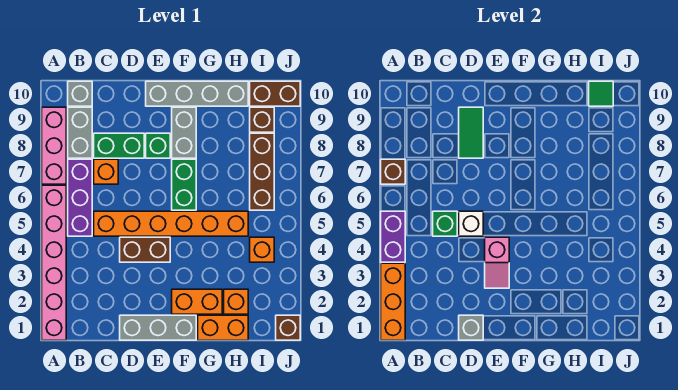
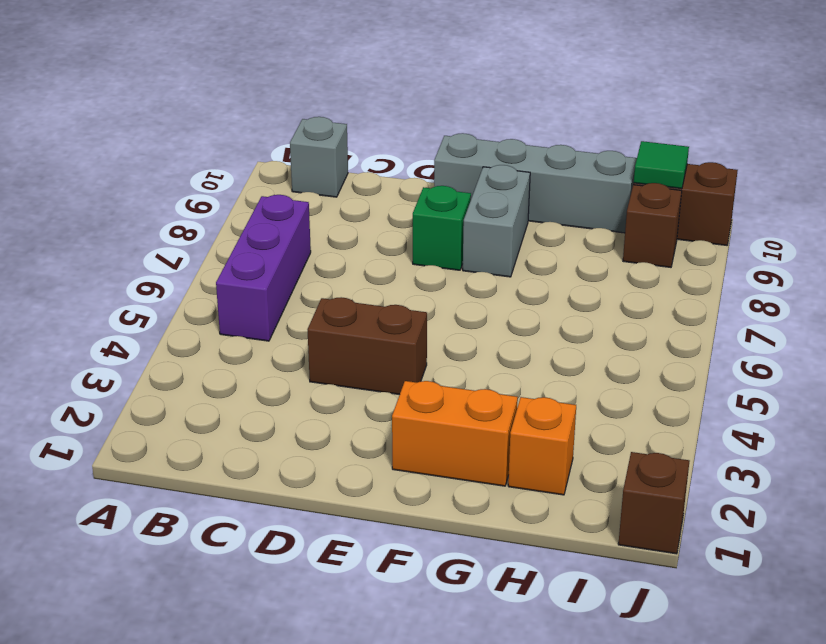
none -> pink 1x6 brick [42,185,66,340]
none -> pink 1x3 brick [42,107,66,184]
none -> grey 1x2 brick [68,107,92,158]
none -> orange 1x6 brick [94,211,248,236]

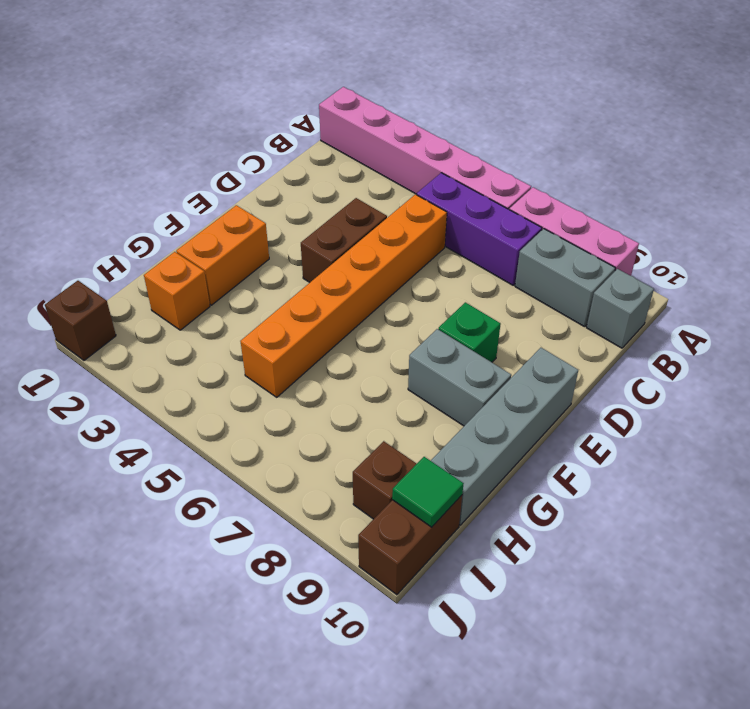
none -> orange 1x1 brick [94,159,118,184]
none -> green 1x2 brick [94,133,144,158]
none -> grey 1x3 brick [120,315,196,340]
none -> green 1x2 brick [172,159,196,210]

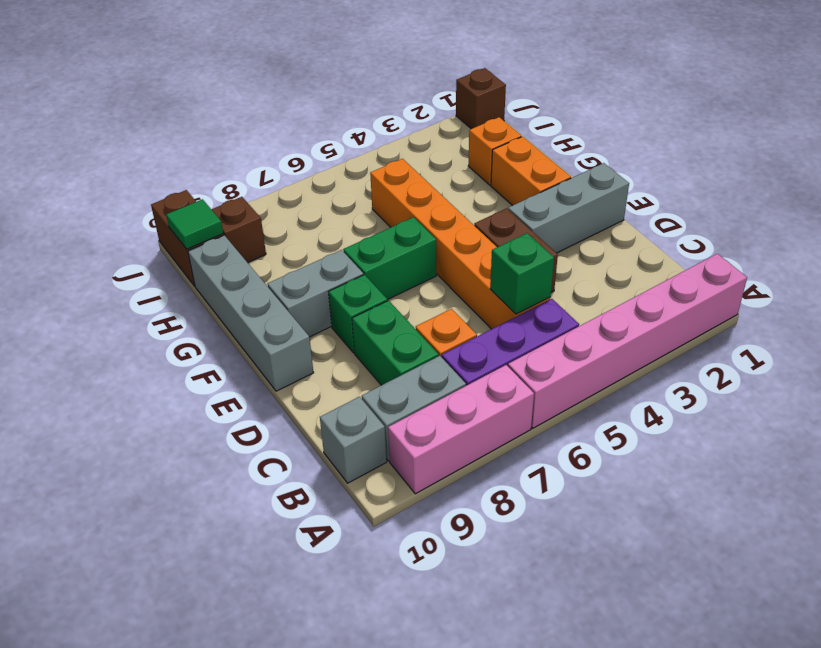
grey 1x3 brick [508,163,629,253] -> grey 1x3 brick turned to [120,315,196,340]
none -> orange 1x2 brick [198,315,248,340]
none -> orange 1x1 brick [250,237,274,262]
none -> brown 1x3 brick [250,133,274,210]
none -> orange 1x3 brick [381,263,405,340]

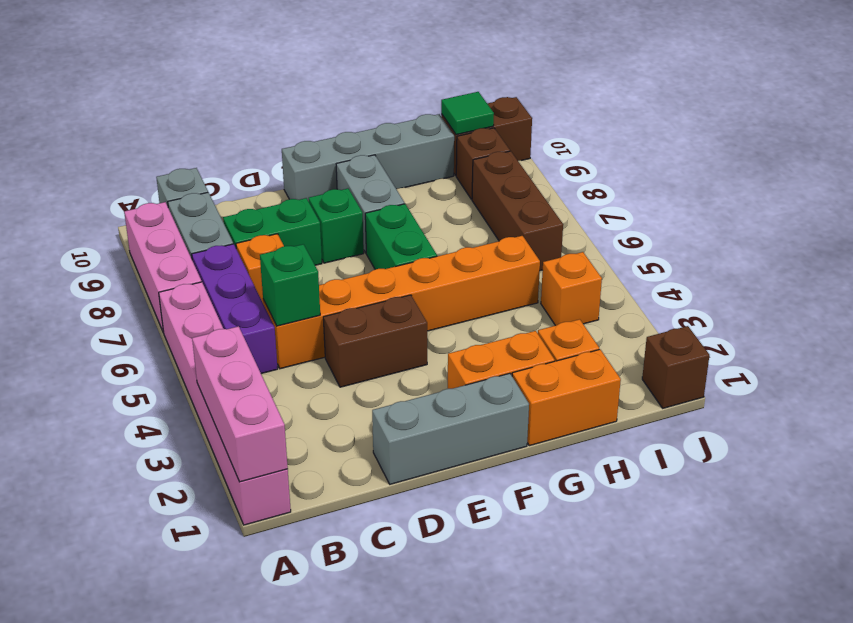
pink 1x3 brick [192,326,288,482] -> orange 1x3 brick [381,263,405,340]
none -> purple 1x2 brick [381,211,405,262]
none -> brown 1x1 brick [381,159,405,184]
none -> grey 1x1 brick [459,315,483,340]
none -> white 1x1 brick [459,211,483,236]

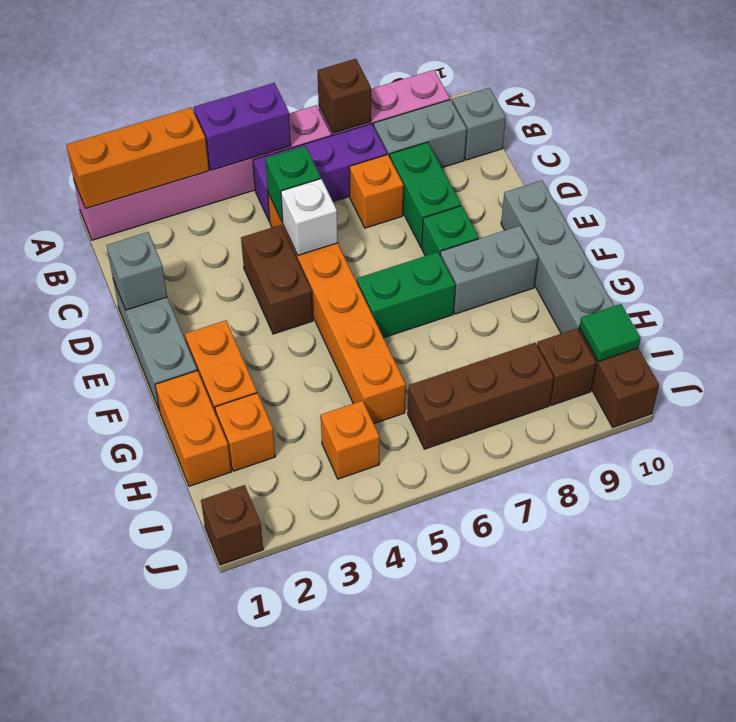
none -> green 1x2 tile [459,107,483,158]
none -> pink 1x2 slope [485,237,509,288]

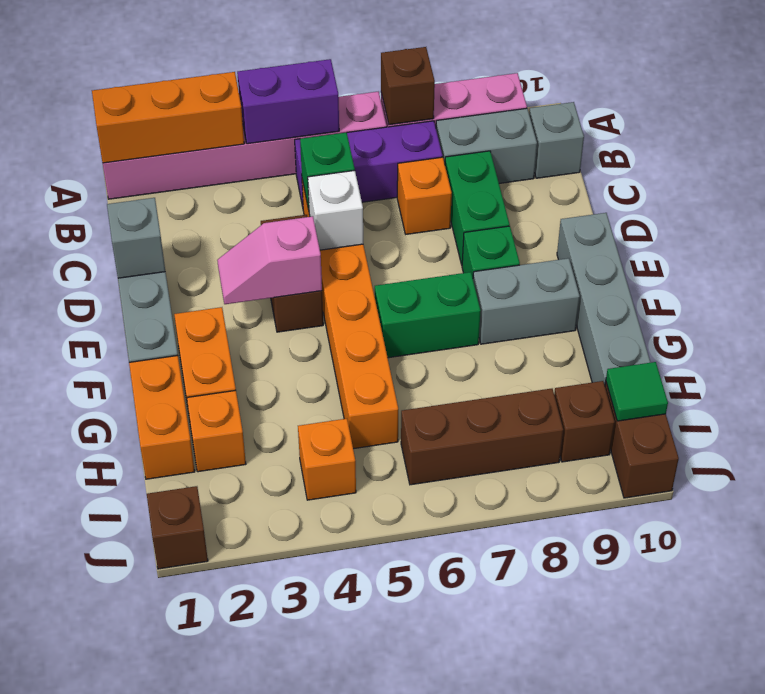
none -> green 1x2 tile [459,107,483,158]

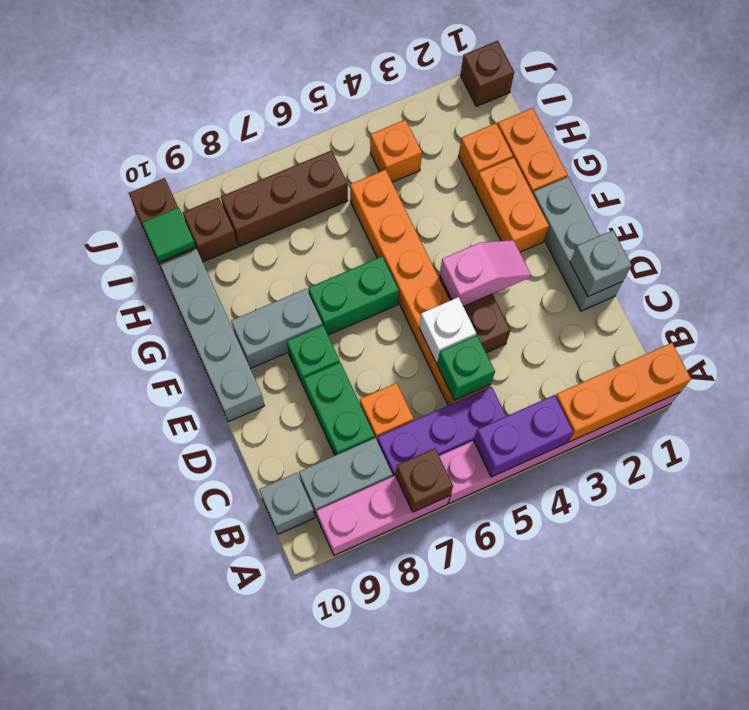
none -> green 1x2 tile [459,107,483,158]

